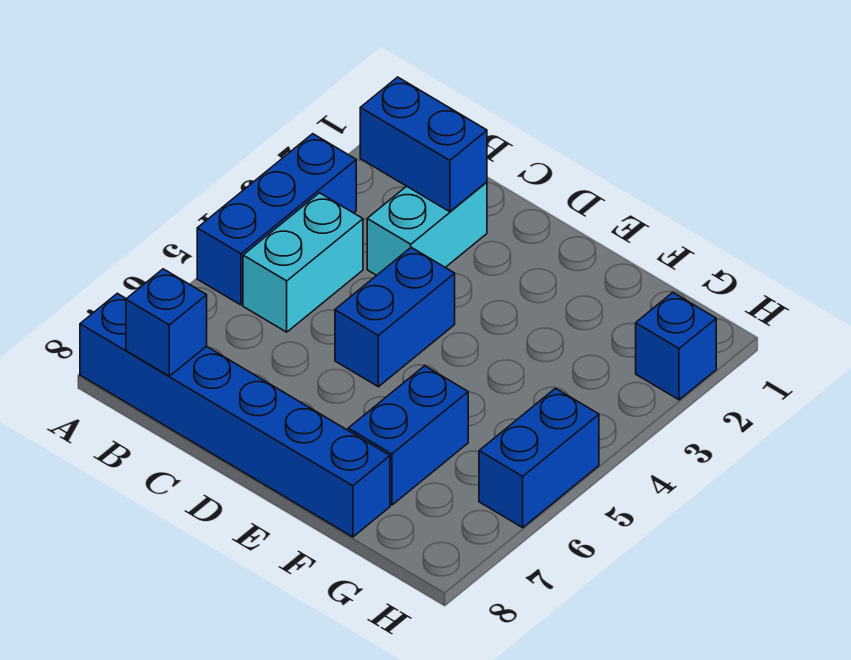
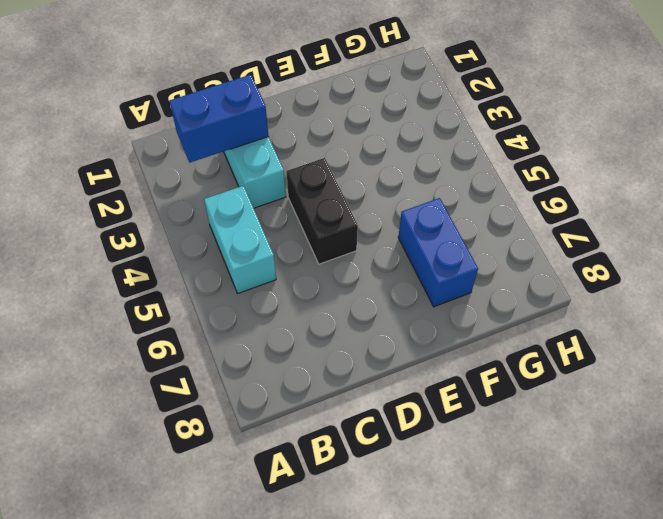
black 1x2 brick [287,158,358,264] -> blue 1x2 brick [335,247,455,387]
none -> blue 1x3 brick [197,134,356,305]
none -> blue 1x6 brick [80,293,390,537]

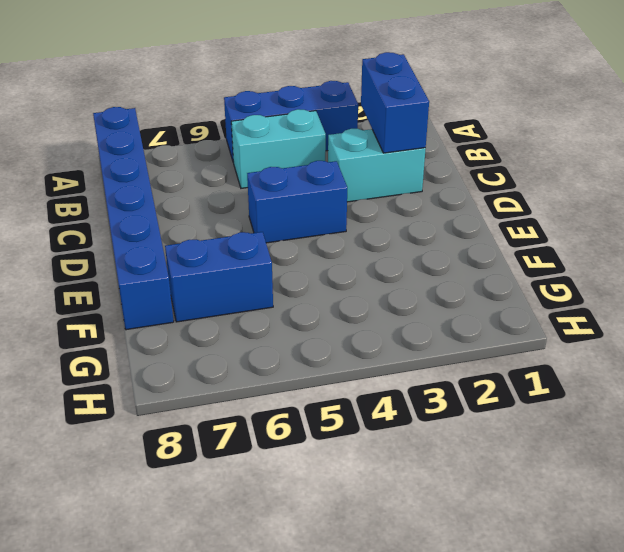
none -> blue 1x1 brick [636,293,716,400]
none -> blue 1x2 brick [479,388,599,527]

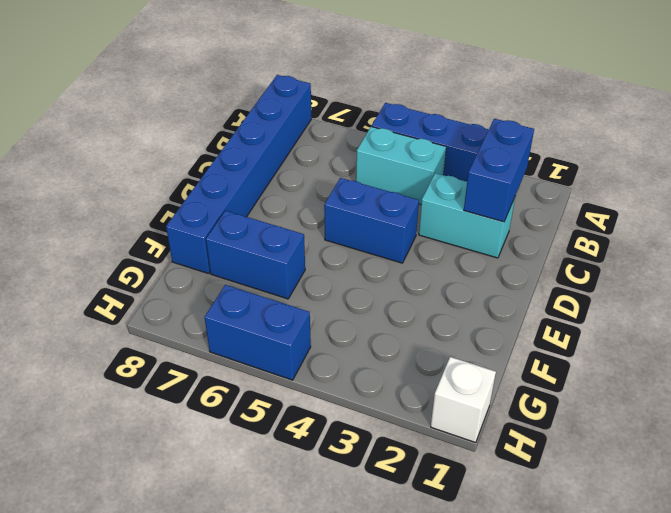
white 1x1 brick [431,357,496,443] -> none
none -> blue 1x1 brick [636,293,716,400]
none -> blue 1x1 brick [126,269,207,376]

